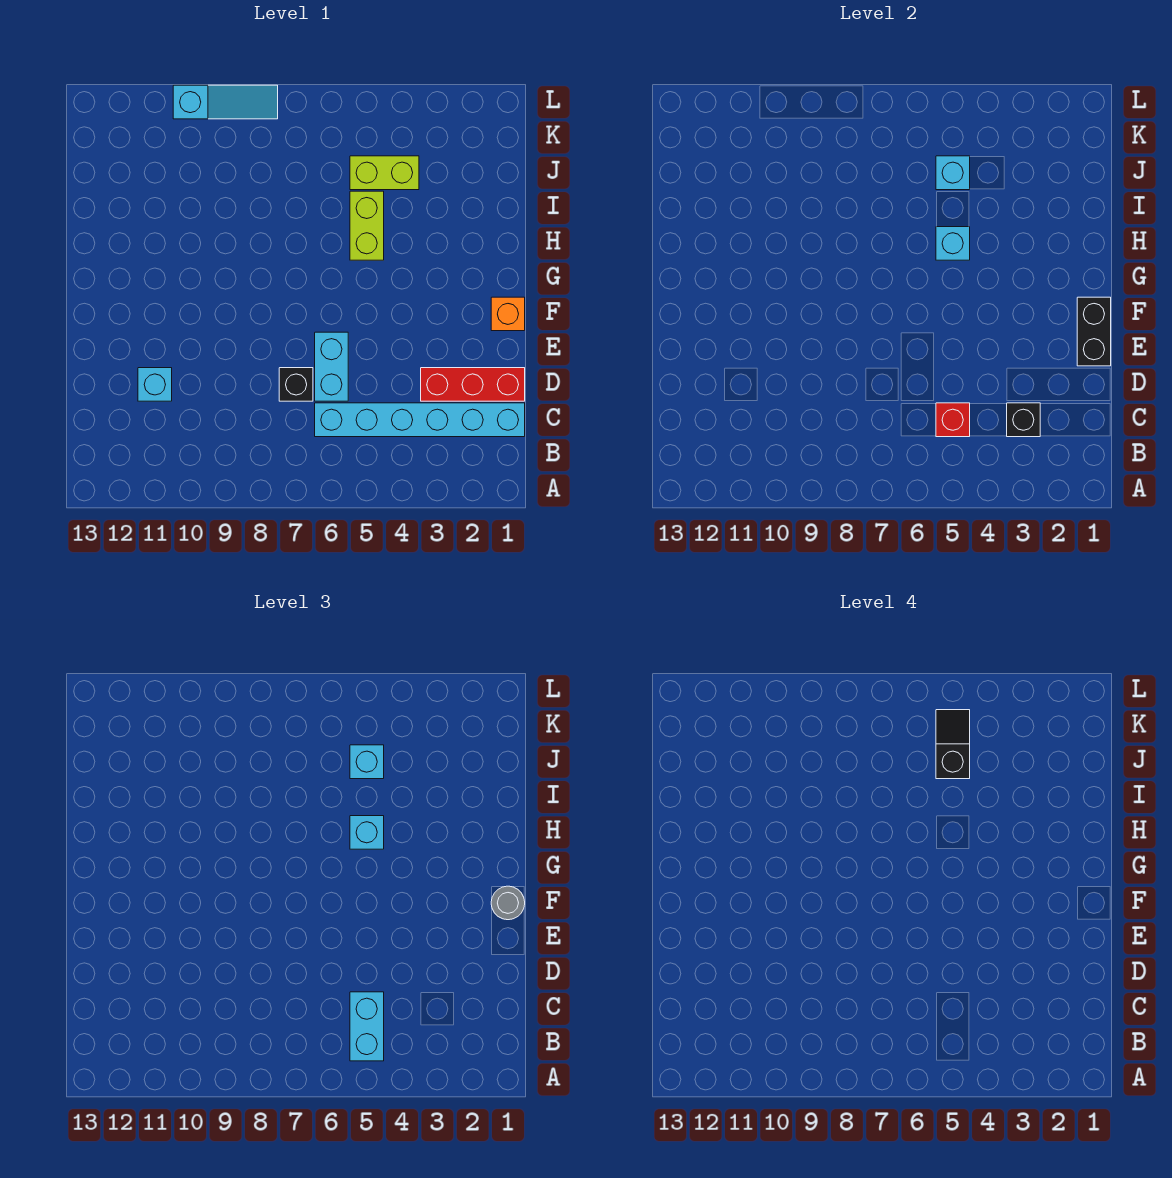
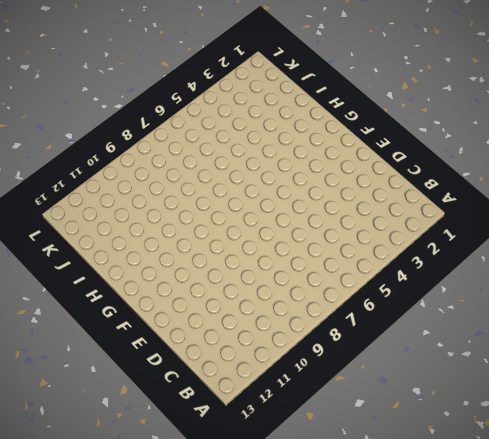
none -> cyan 1x6 brick [315,403,525,437]
none -> red 1x3 brick [421,368,525,401]
none -> cyan 1x2 brick [315,332,348,401]

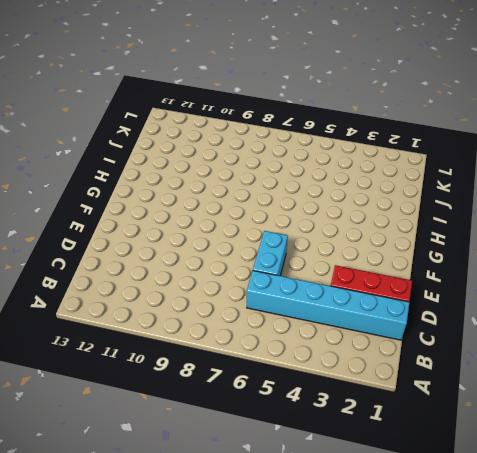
none -> black 1x1 brick [279,368,313,401]
none -> cyan 1x1 brick [138,368,172,401]
none -> orange 1x1 brick [491,297,525,331]

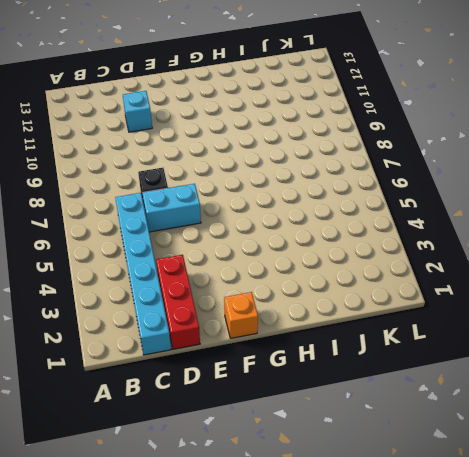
none -> lime 1x2 brick [350,191,384,260]
none -> lime 1x2 brick [350,156,419,190]
none -> cyan 1x3 slope [173,85,278,119]

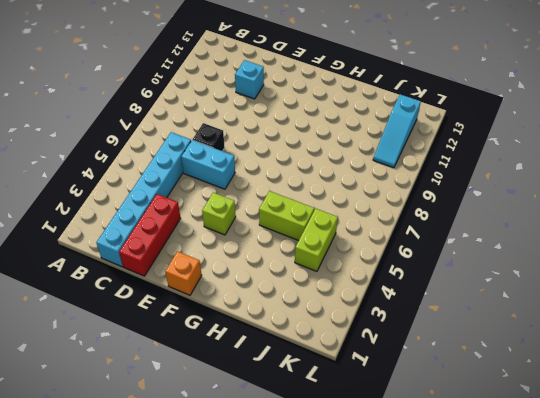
lime 1x1 brick [202,193,236,235] -> none
cyan 1x3 slope [373,94,421,168] -> cyan 1x3 slope moved to [173,85,278,119]
none -> black 1x1 brick [1007,403,1040,437]
none -> red 1x1 brick [936,403,970,437]
none -> black 1x2 brick [1077,297,1111,366]

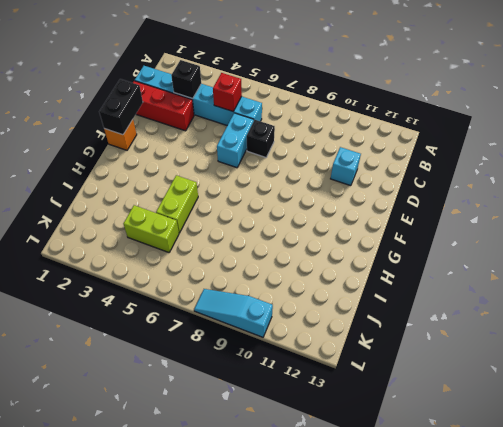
none -> cyan 1x1 brick [936,227,970,260]
none -> cyan 1x1 brick [936,156,970,190]
none -> cyan 1x2 brick [350,992,384,1061]

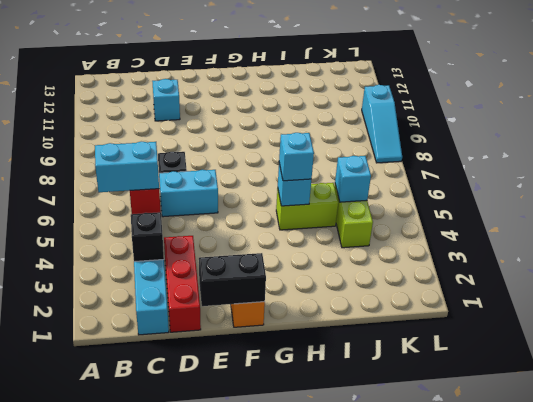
none -> grey 1x1 round brick [491,886,525,920]
none -> cyan 1x1 brick [350,745,384,779]
none -> black 1x2 slope [936,710,970,779]

